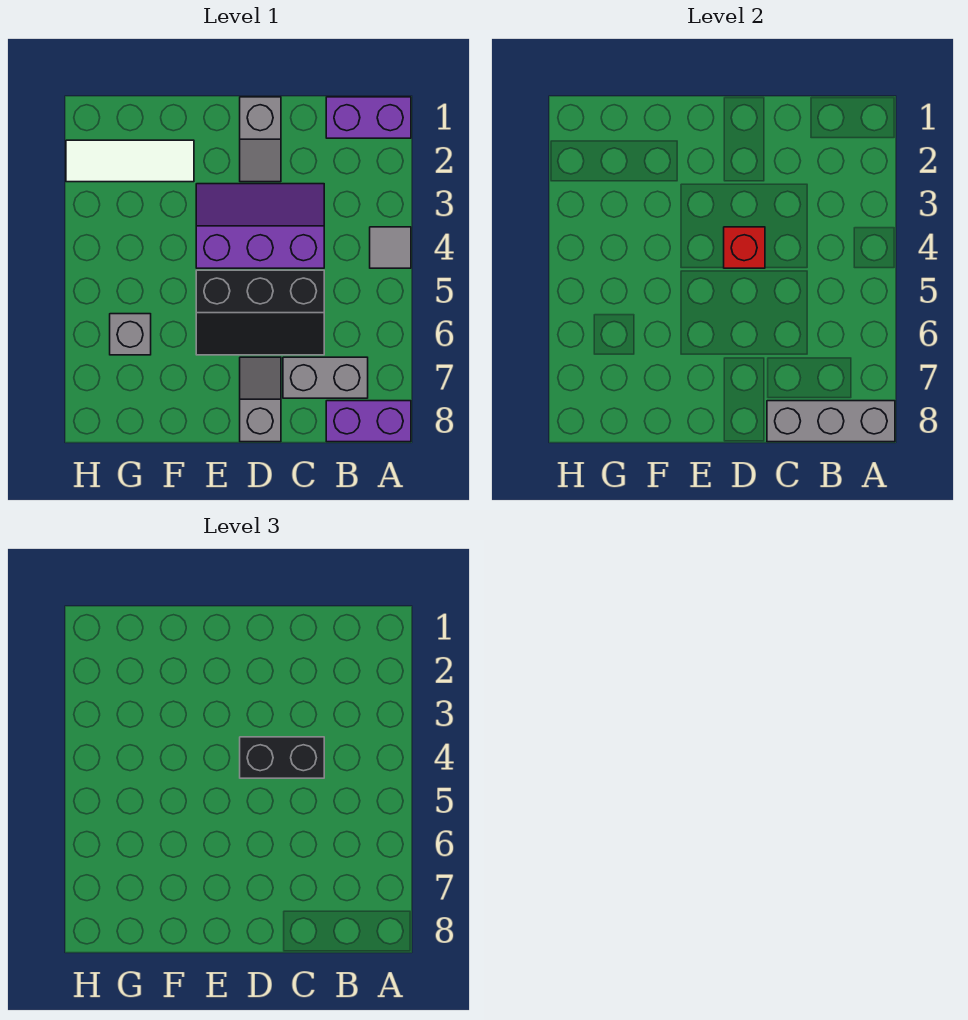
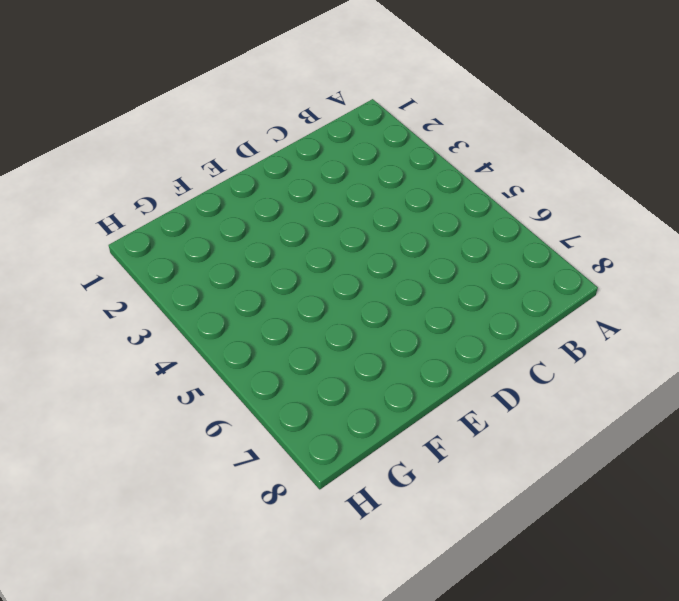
none -> purple 1x2 brick [326,97,411,138]
none -> grey 1x1 tile [370,227,411,268]
none -> purple 1x2 brick [326,401,411,442]

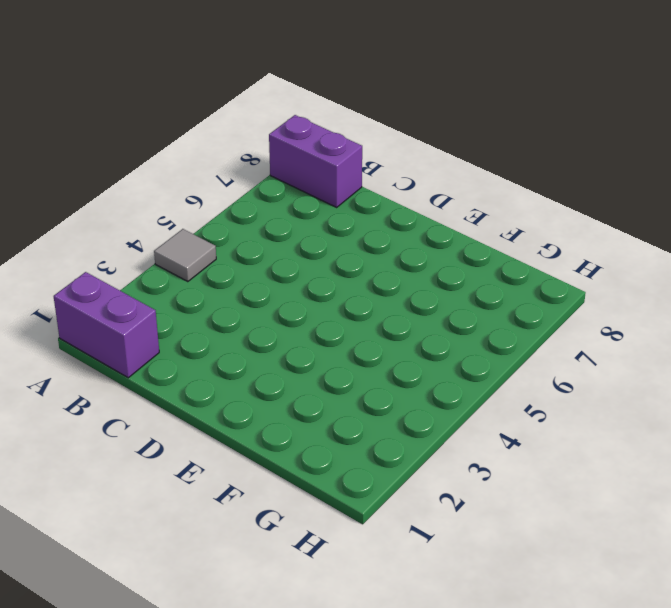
none -> grey 1x2 brick [283,357,368,398]
none -> purple 2x3 slope [196,184,324,268]
none -> black 2x3 slope [196,270,324,355]

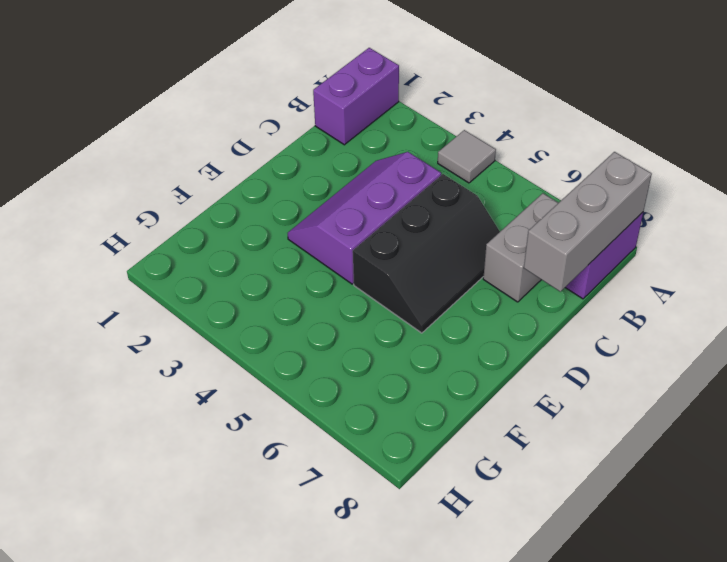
none -> grey 1x2 slope [240,97,281,182]
none -> grey 1x2 slope [240,357,281,442]
none -> white 1x3 tile [66,140,194,182]

